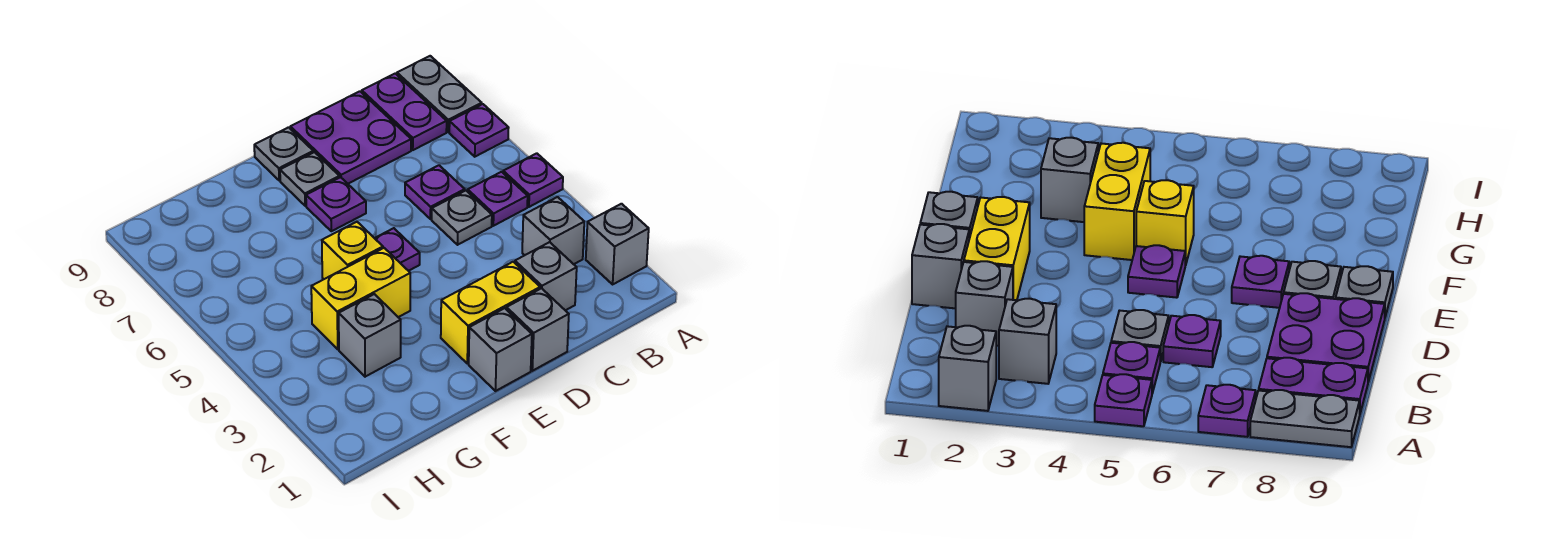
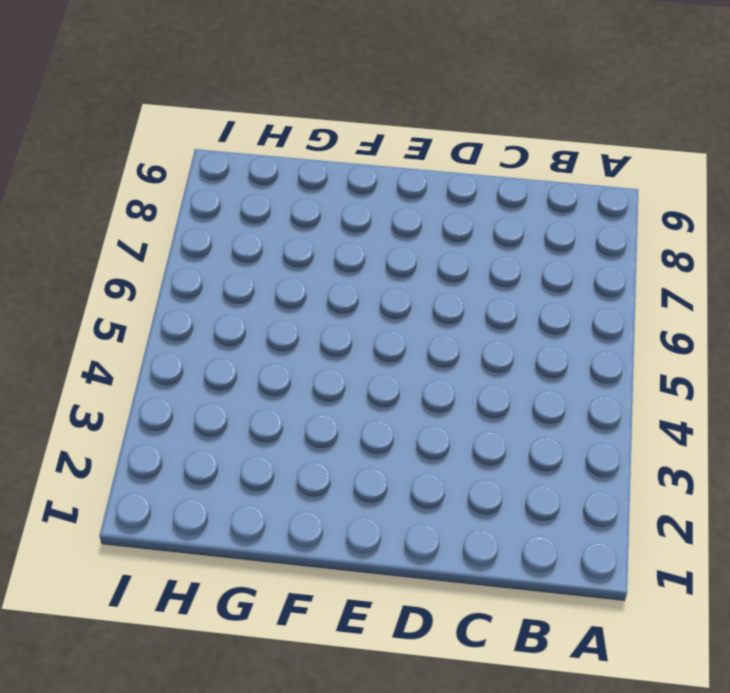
none -> grey 1x1 brick [586,204,649,284]
none -> purple 1x1 plate [503,153,563,207]
none -> purple 1x1 plate [449,104,509,157]

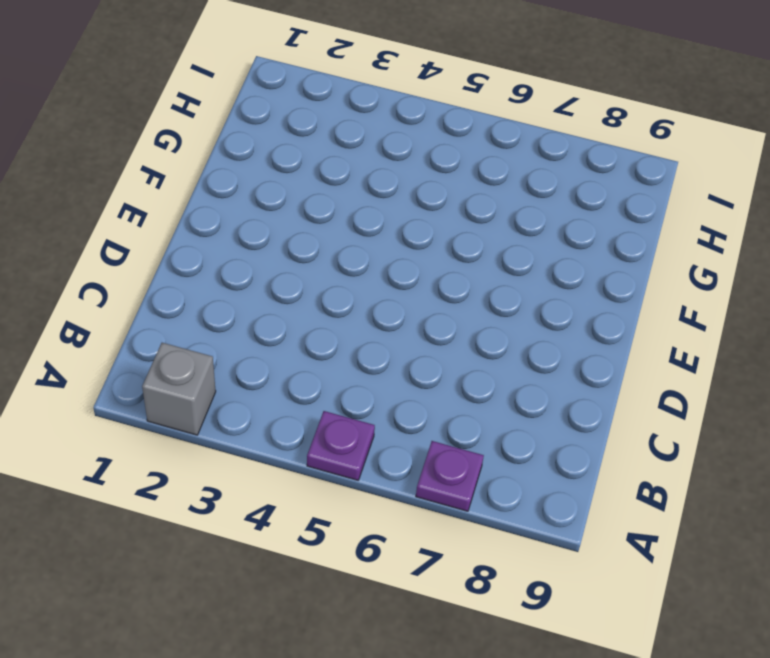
none -> grey 1x2 plate [397,56,482,132]
none -> grey 1x1 brick [522,197,584,264]
none -> purple 1x1 plate [468,172,528,226]

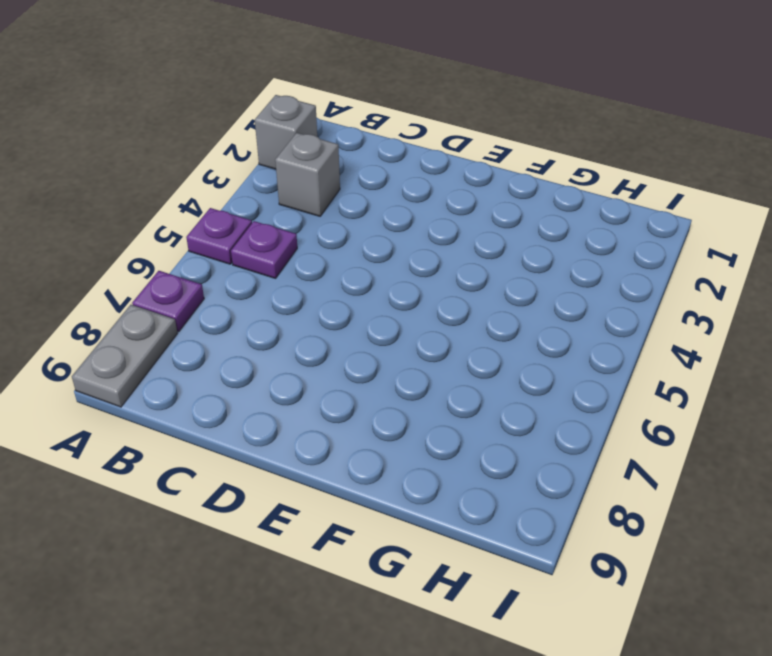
none -> purple 1x2 plate [362,73,447,150]
none -> grey 1x1 brick [515,242,577,310]
none -> grey 1x1 plate [432,191,492,245]

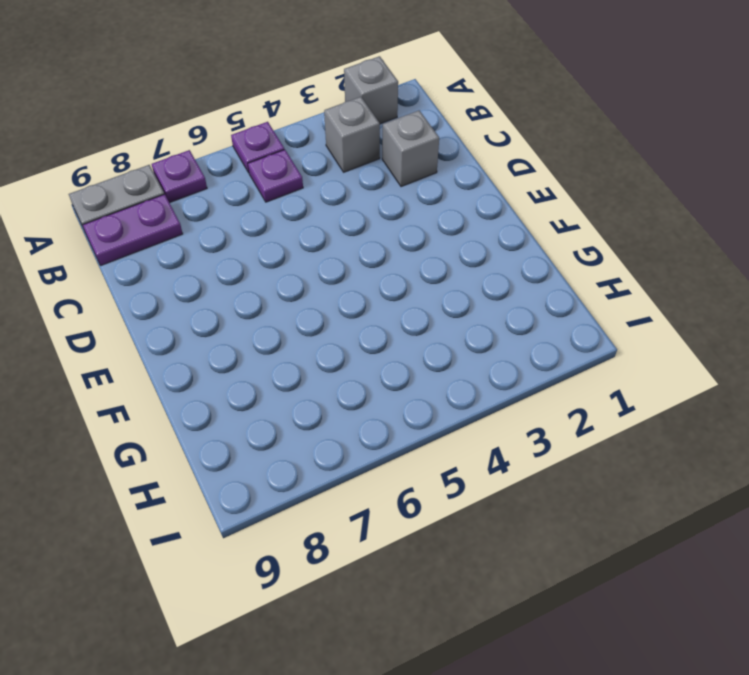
none -> grey 1x1 plate [432,191,492,245]
none -> purple 1x1 plate [405,165,465,219]
none -> purple 2x2 plate [290,91,411,184]

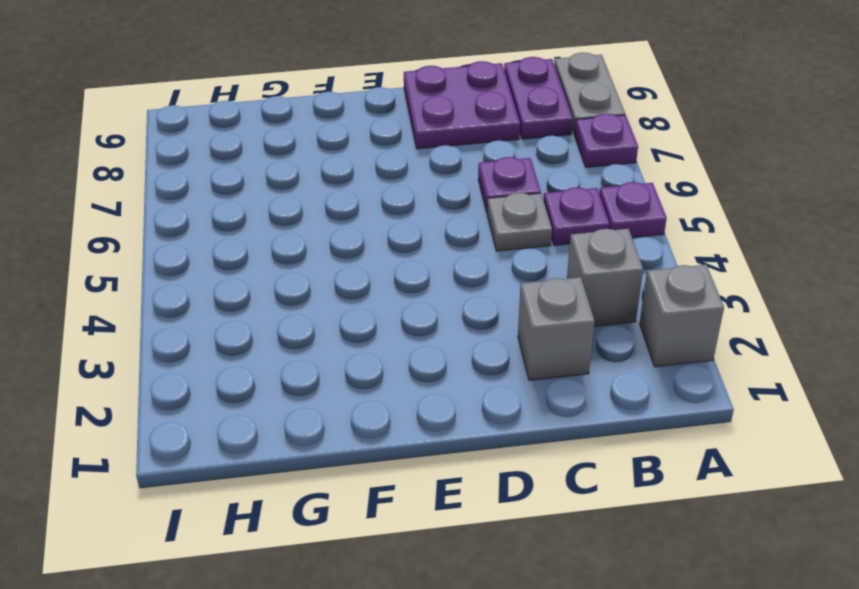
none -> grey 1x1 brick [506,288,569,371]
none -> yellow 1x2 brick [441,262,540,364]
none -> grey 1x1 brick [469,308,532,391]

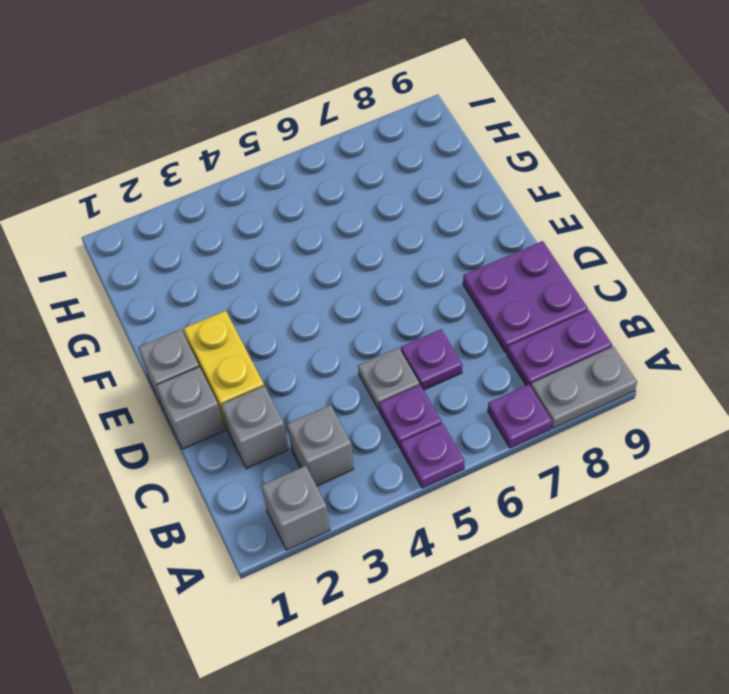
none -> purple 1x1 plate [375,228,420,271]
none -> purple 1x1 plate [306,177,366,231]
none -> grey 1x1 plate [280,152,339,206]

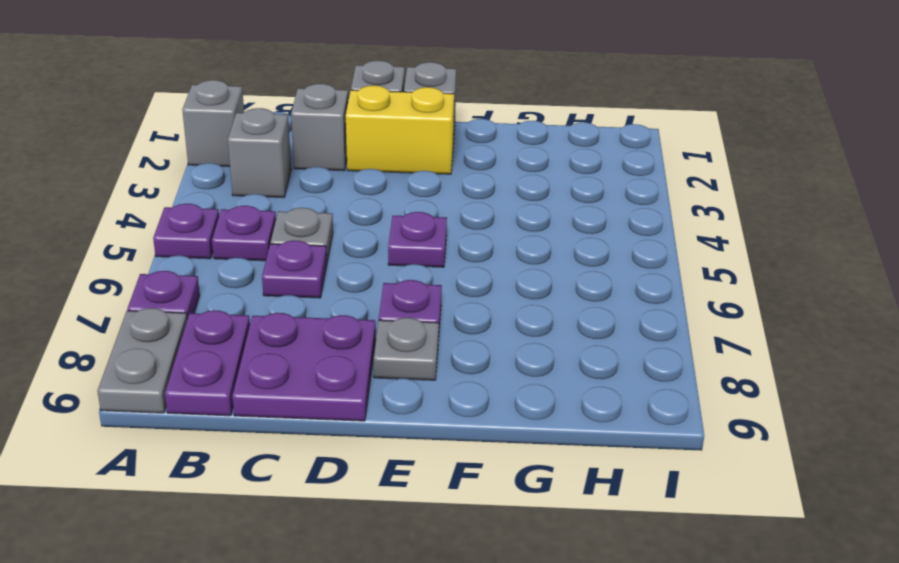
none -> grey 1x1 plate [254,127,313,181]
none -> yellow 1x2 brick [311,248,410,349]
none -> yellow 1x1 brick [322,222,383,279]

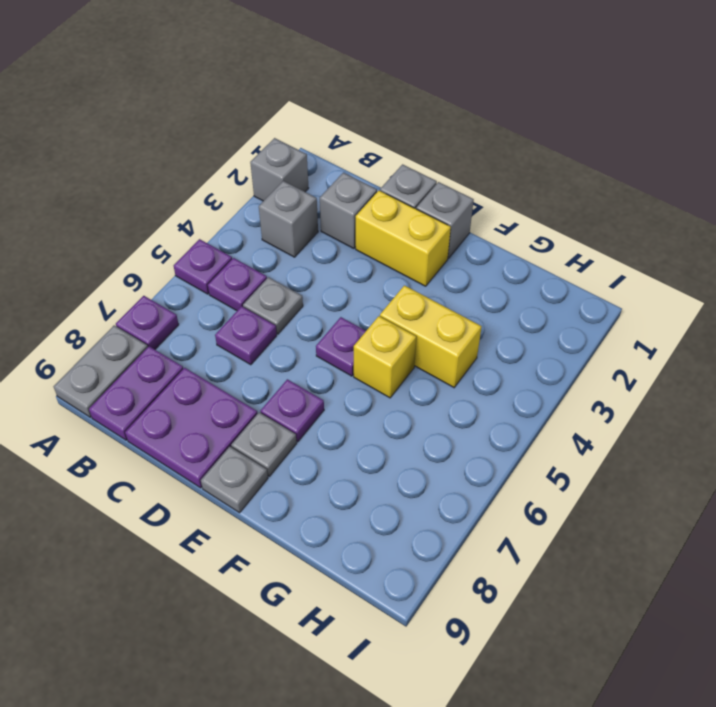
none -> grey 1x1 brick [339,294,401,377]

